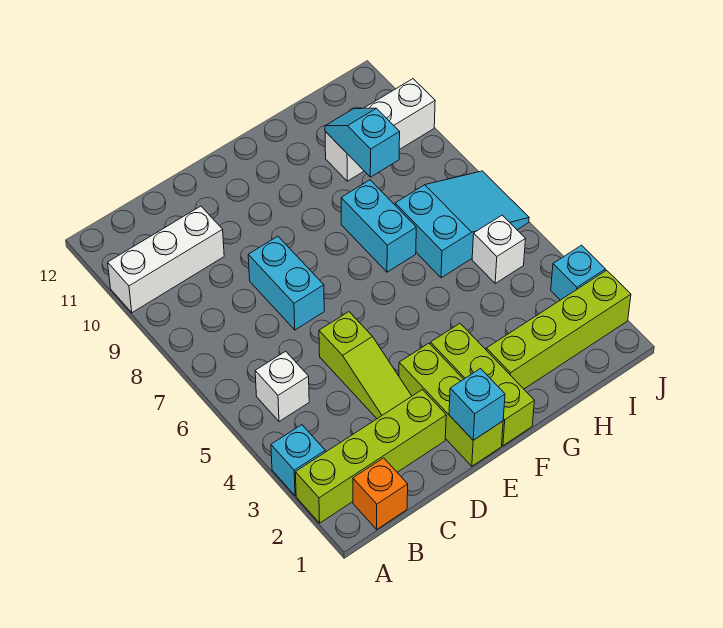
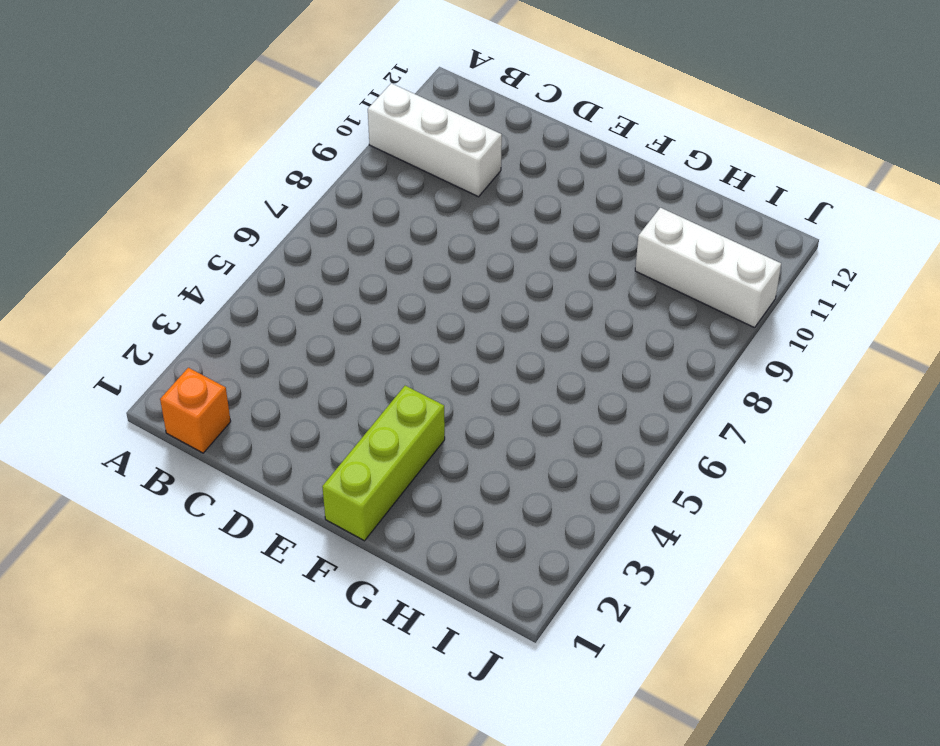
none -> lime 1x4 brick [295,390,446,523]
none -> cyan 1x1 brick [271,425,325,496]
none -> white 1x1 brick [255,351,309,421]

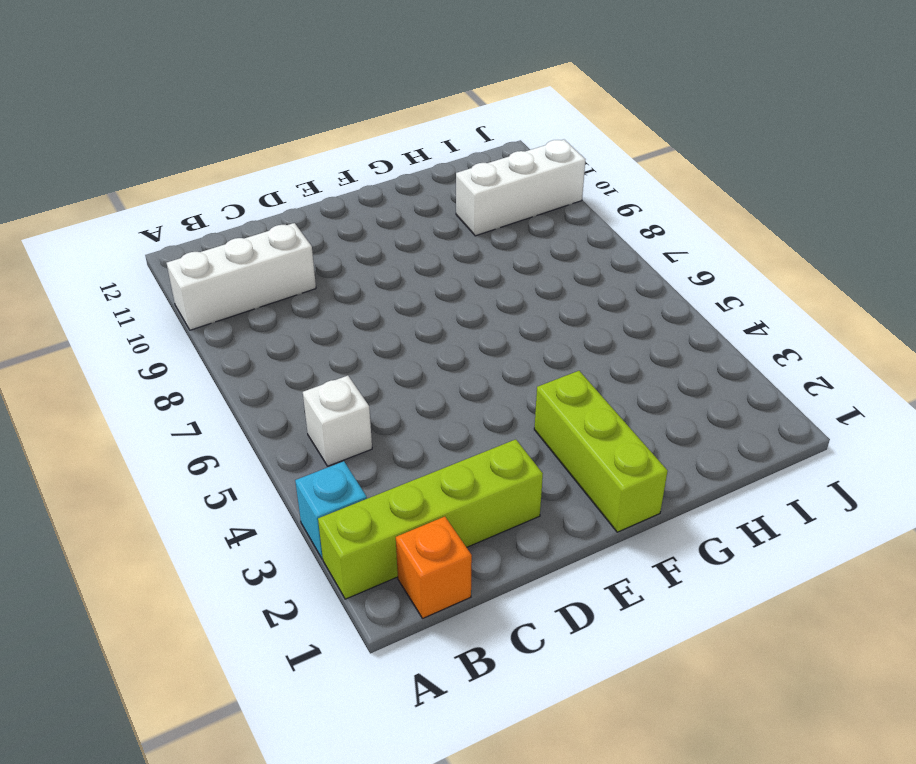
none -> lime 1x3 slope [319,312,412,419]
none -> cyan 1x2 brick [248,236,324,330]
none -> lime 1x3 brick [399,343,503,466]

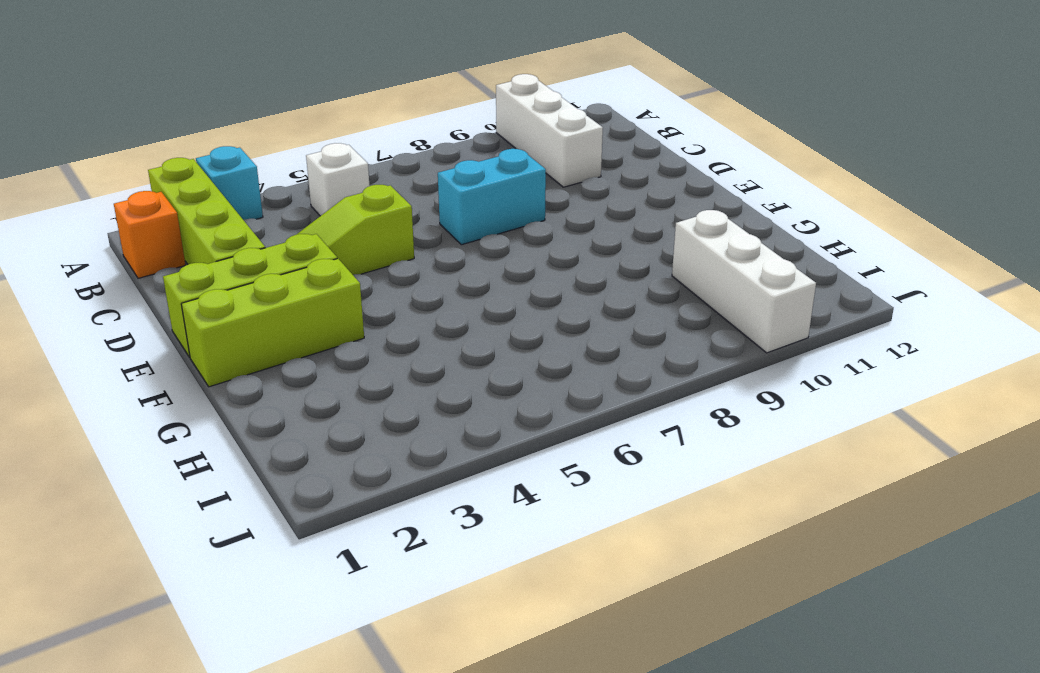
none -> lime 1x4 brick [486,270,631,389]
none -> cyan 1x2 brick [341,180,416,272]
none -> cyan 2x3 slope [395,171,529,278]

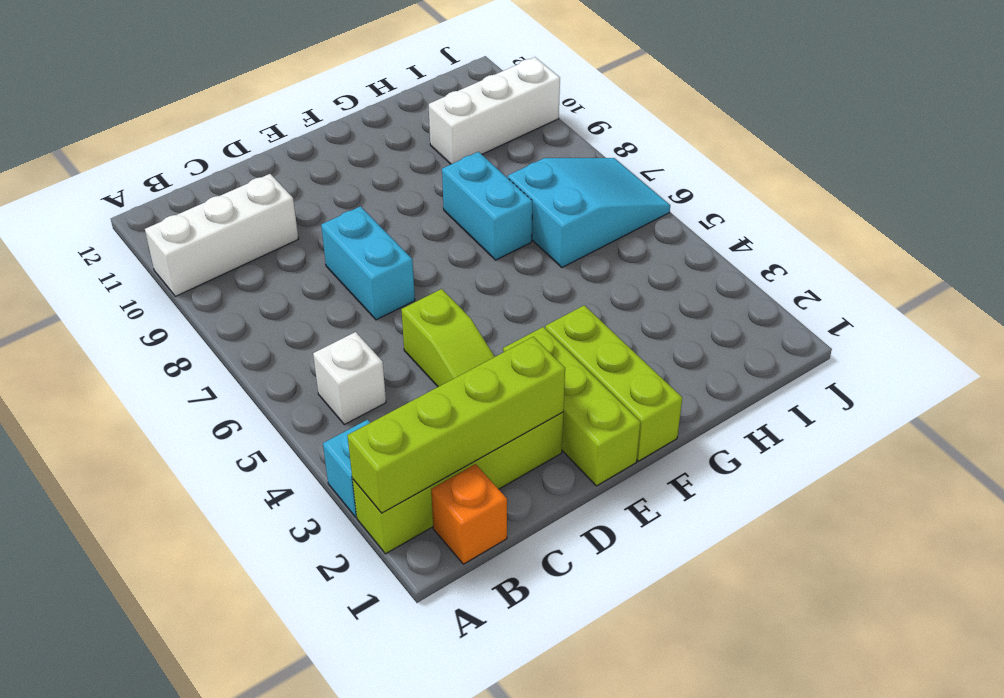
lime 1x4 brick [347,337,565,513] -> lime 1x4 brick moved to [486,270,631,389]
none -> white 1x1 brick [472,215,526,283]
none -> cyan 1x1 brick [551,245,605,300]
none -> cyan 1x1 brick [449,369,505,440]

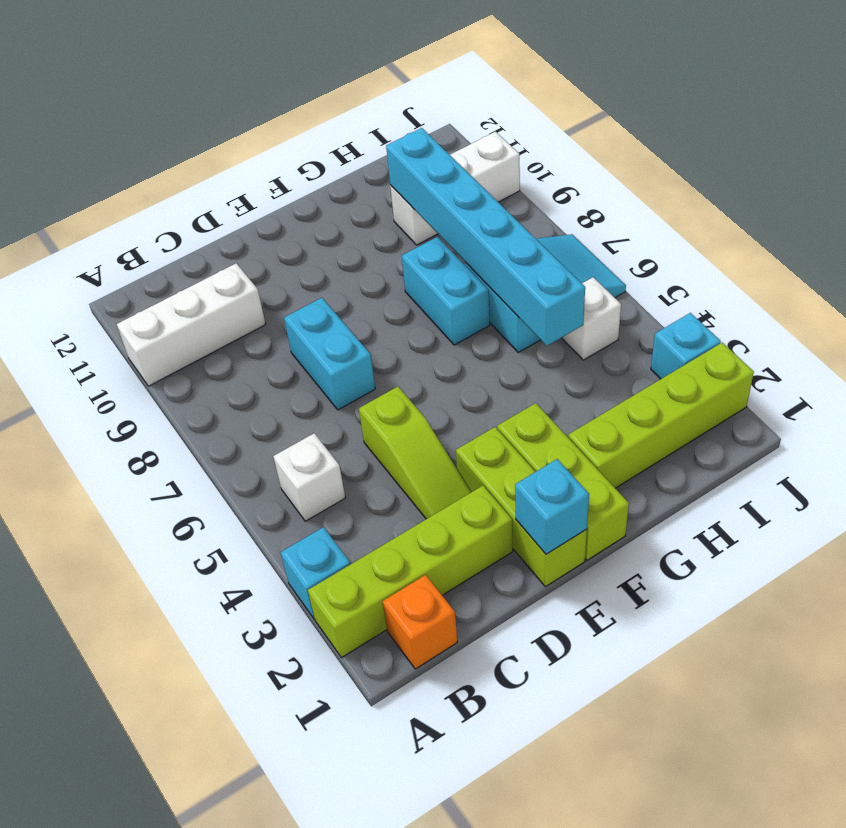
cyan 1x6 brick [386,128,585,346] -> cyan 1x2 slope [325,108,400,177]

